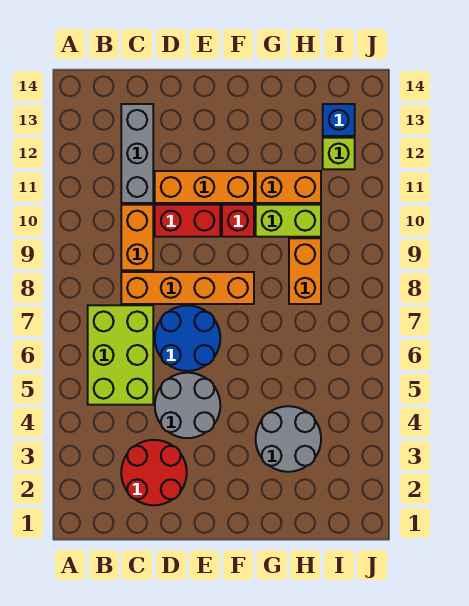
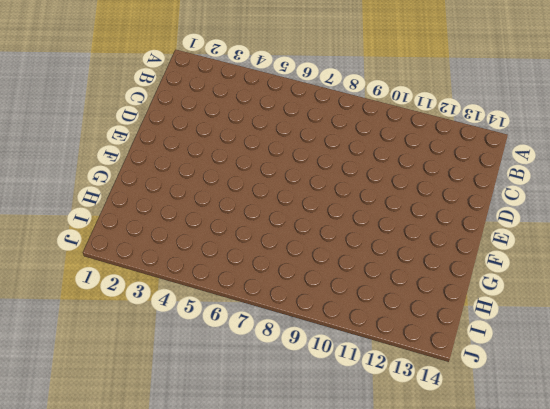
none -> lime 2x3 brick [88,305,153,405]
none -> red 2x2 round brick [121,440,187,505]
none -> orange 1x4 brick [121,272,254,304]

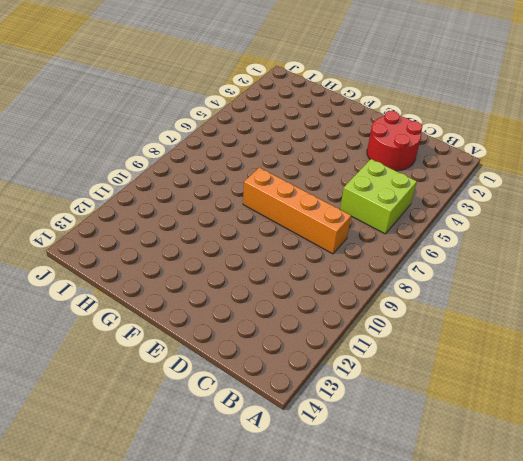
lime 2x2 brick [340,159,417,234] -> lime 2x3 brick [88,305,153,405]
none -> orange 1x2 brick [121,205,153,270]
none -> grey 1x3 brick [121,104,153,203]
none -> grey 2x2 round brick [155,373,220,438]

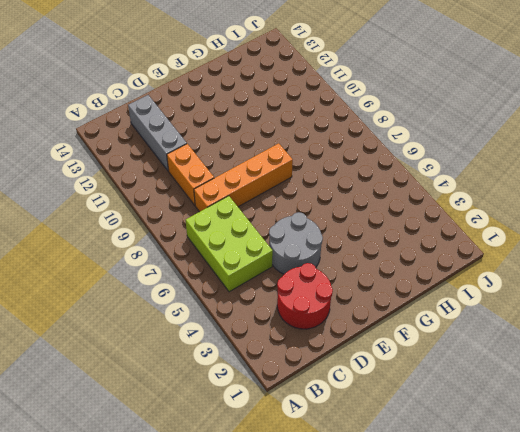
none -> blue 2x2 round brick [155,305,220,371]
none -> red 1x2 brick [155,205,220,237]
none -> orange 1x3 brick [155,171,254,203]

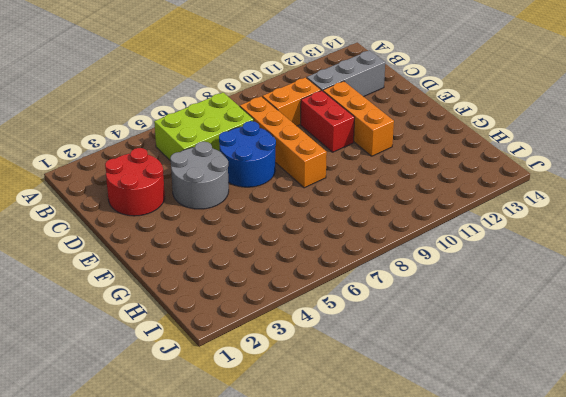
none -> red 1x1 brick [222,205,254,237]
none -> grey 2x2 round brick [256,406,321,472]
none -> lime 1x2 brick [256,205,321,237]

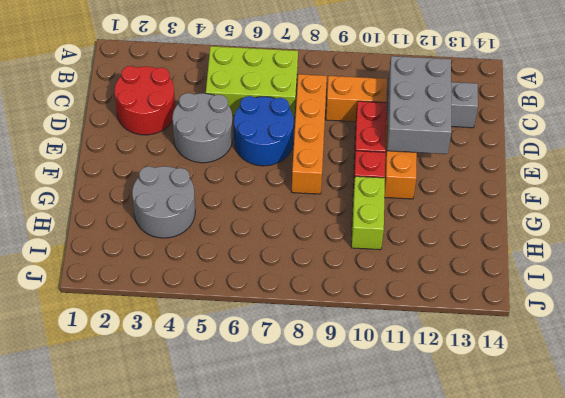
grey 2x3 brick [387,56,451,154] -> none
none -> orange 1x2 brick [256,171,321,203]
none -> orange 1x2 brick [289,238,321,304]
none -> lime 1x1 brick [323,138,355,169]

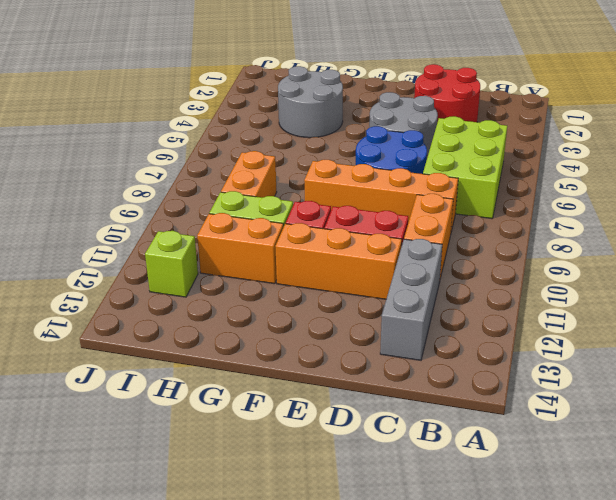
none -> blue 1x1 brick [323,104,355,136]

